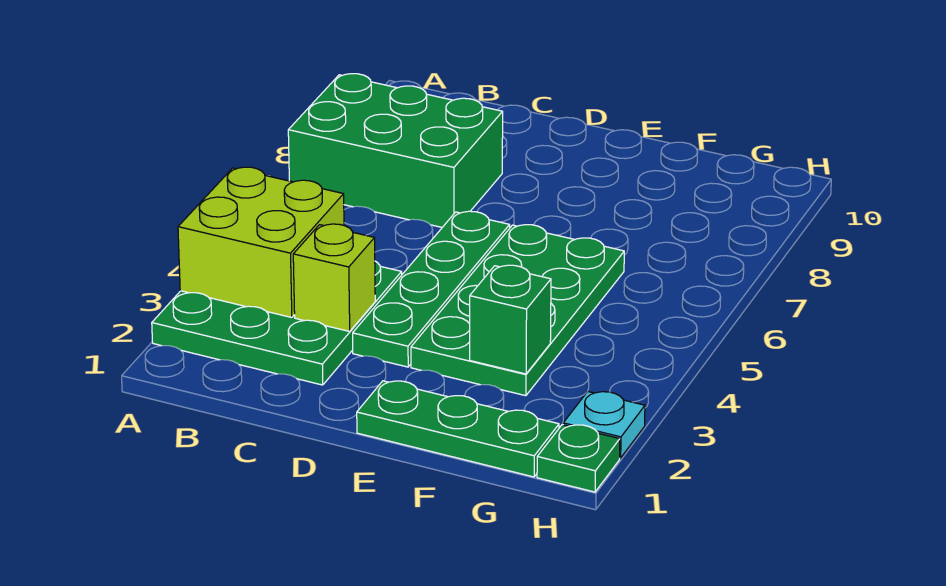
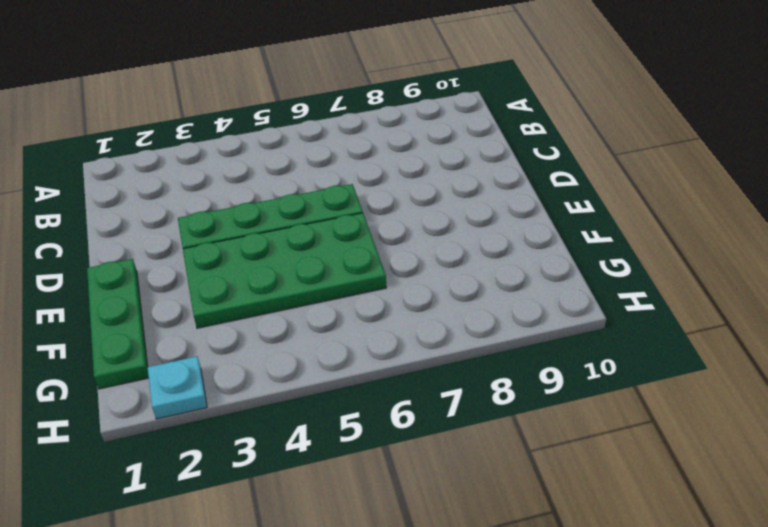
none -> green 3x3 plate [152,261,402,385]
none -> green 2x3 brick [288,74,503,227]

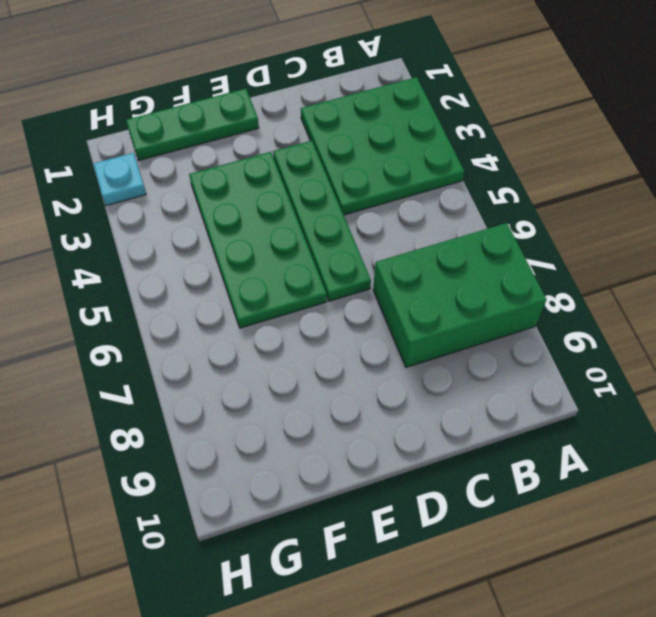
none -> green 1x1 plate [537,425,620,492]
none -> lime 2x2 brick [178,167,344,318]

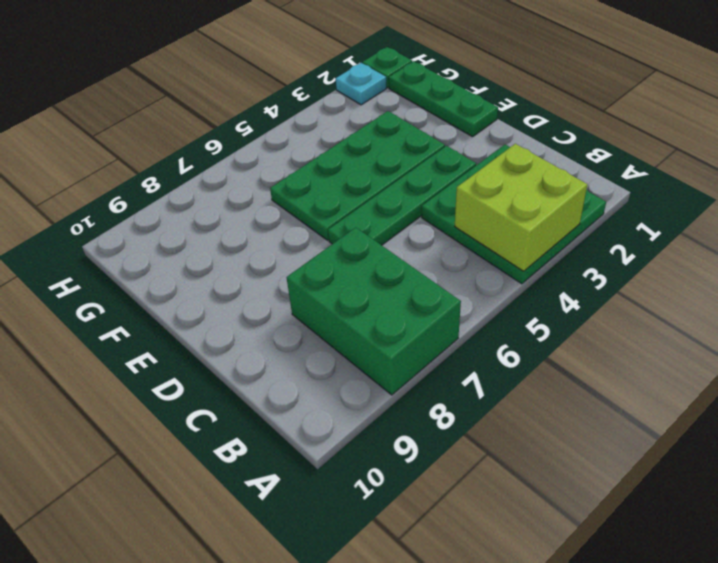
none -> lime 1x1 brick [293,224,375,331]
none -> green 1x1 brick [470,265,551,374]

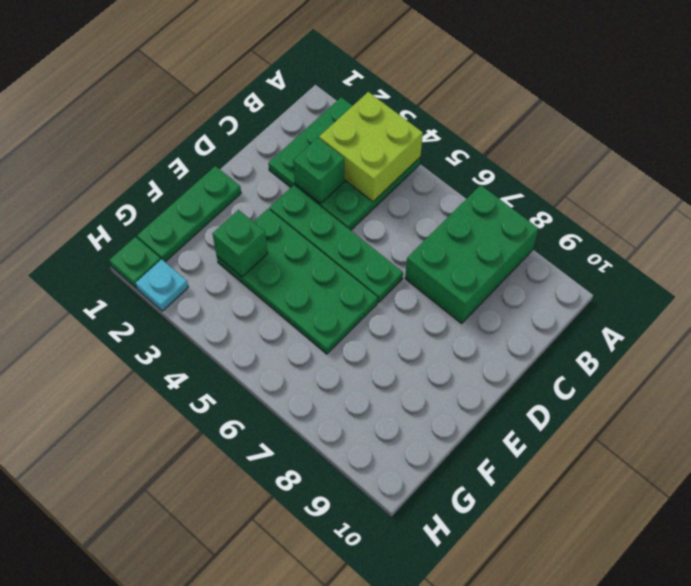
green 1x1 brick [293,138,344,204] -> lime 1x1 brick [293,224,375,331]

